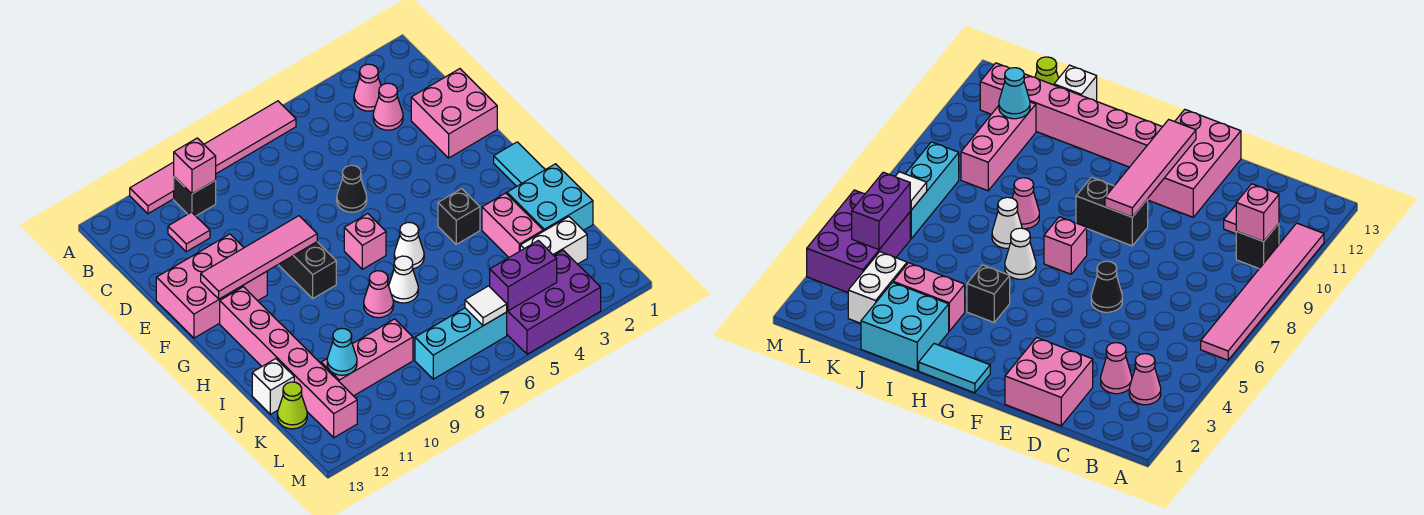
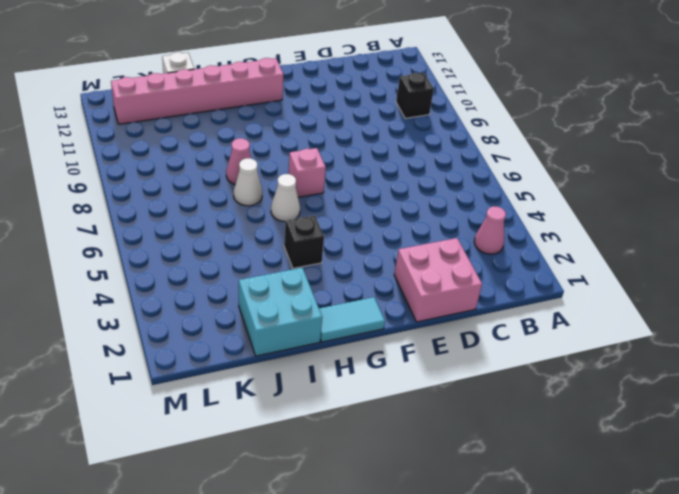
none -> pink 1x6 tile [130,101,296,214]
none -> pink 1x1 cone [373,83,403,130]
none -> pink 1x1 tile [168,212,210,252]

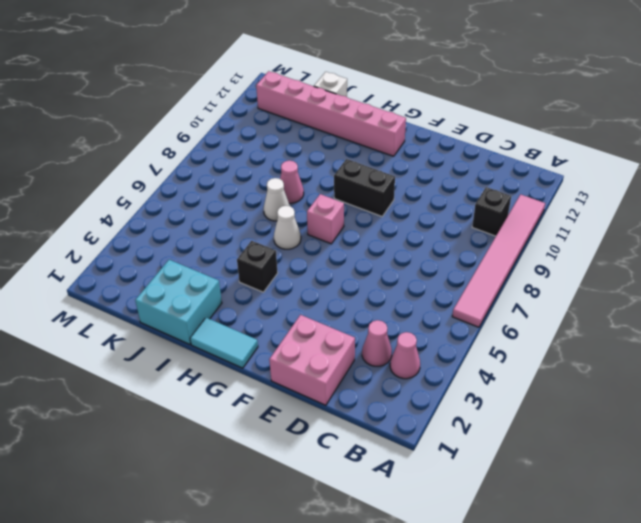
none -> pink 1x1 tile [168,212,210,252]
none -> black 1x1 cone [337,165,367,212]
none -> pink 2x3 brick [156,234,267,338]

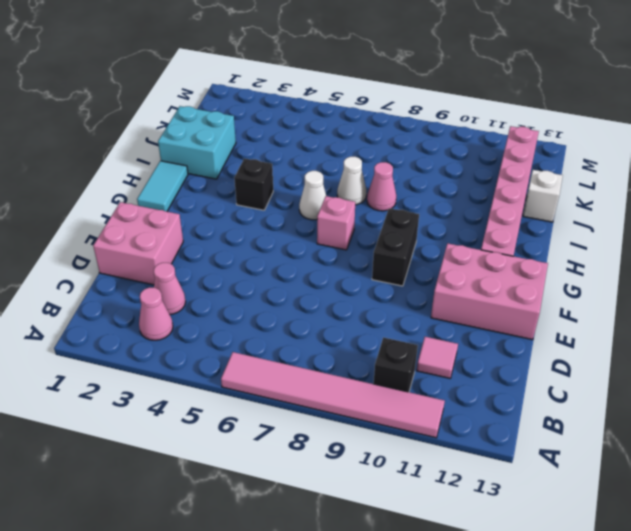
none -> black 1x1 cone [337,165,367,212]
none -> pink 1x2 brick [482,193,543,257]
none -> white 1x2 brick [520,217,587,264]

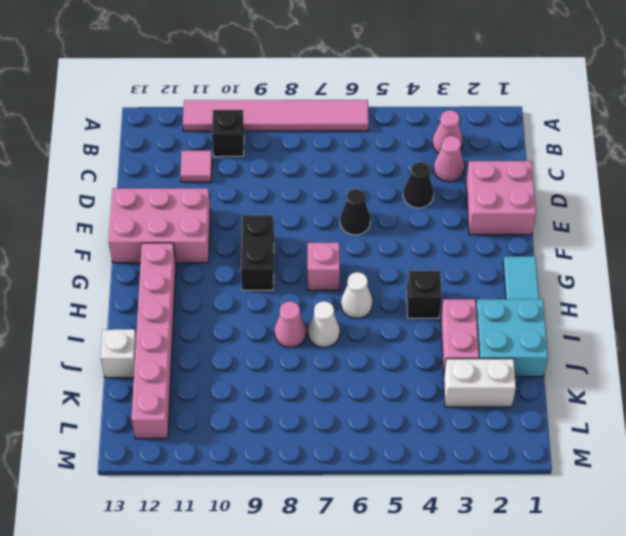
black 1x1 cone [403,162,434,208] -> none
none -> pink 1x3 brick [321,319,413,396]
none -> lime 1x1 cone [277,382,307,429]
none -> purple 2x3 brick [507,250,601,354]

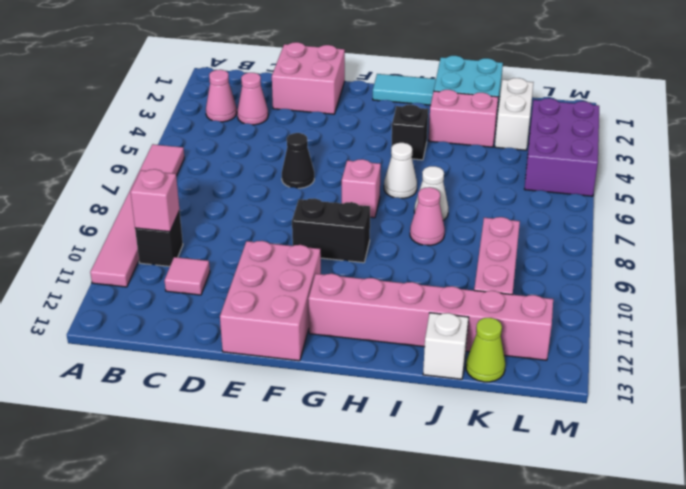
none -> cyan 1x3 brick [415,308,507,379]
none -> pink 1x4 tile [201,216,317,299]
none -> cyan 1x1 cone [327,328,357,375]

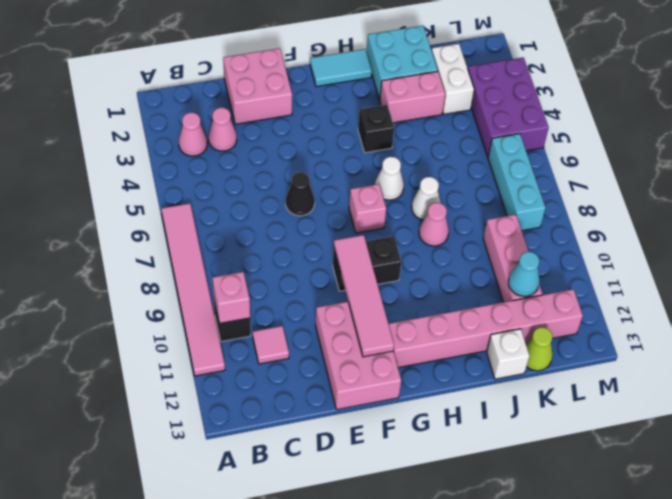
none -> purple 1x2 brick [490,241,557,311]
none -> white 1x1 tile [465,286,507,326]

